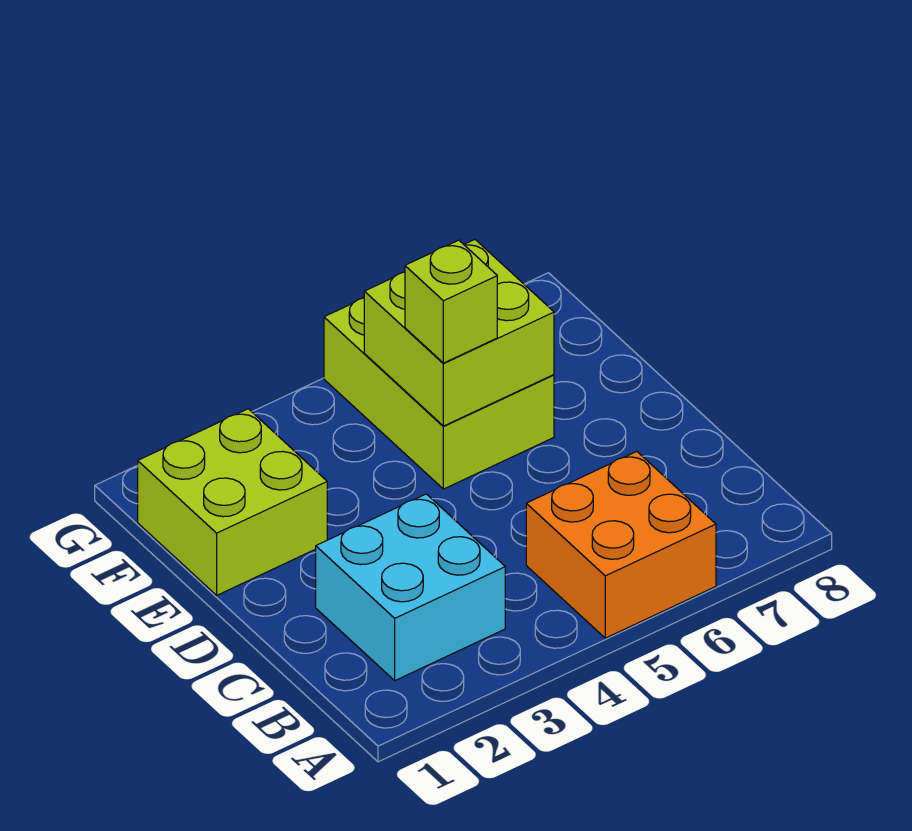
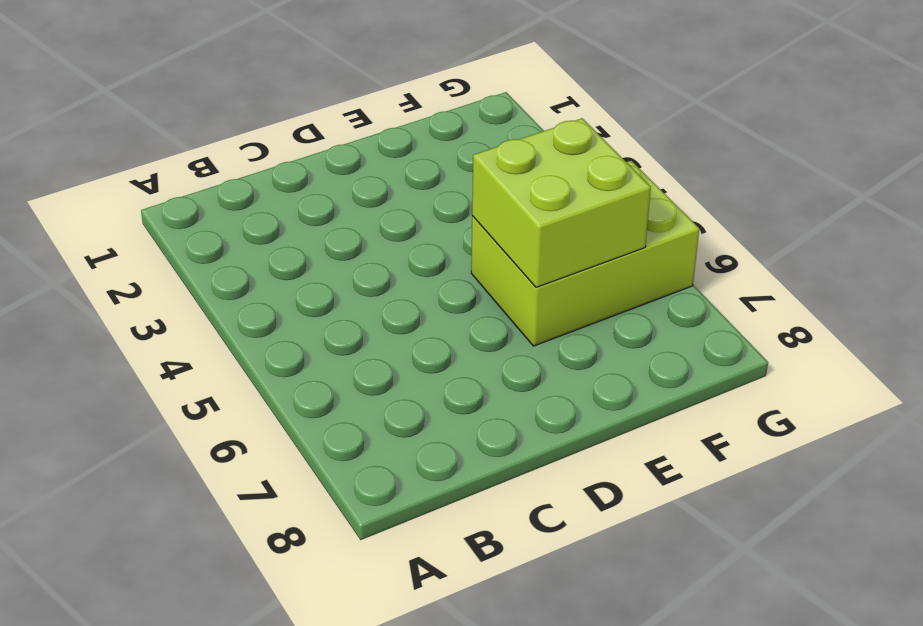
none -> orange 2x2 brick [526,452,716,638]
none -> cyan 2x2 brick [316,494,505,680]

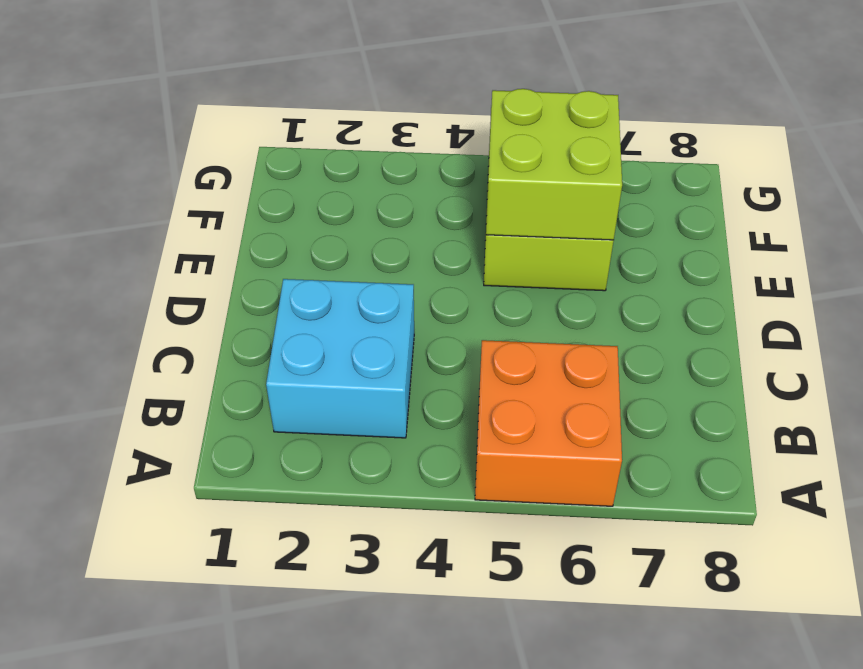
none -> lime 2x2 brick [138,409,327,595]
none -> lime 1x1 brick [405,240,497,363]

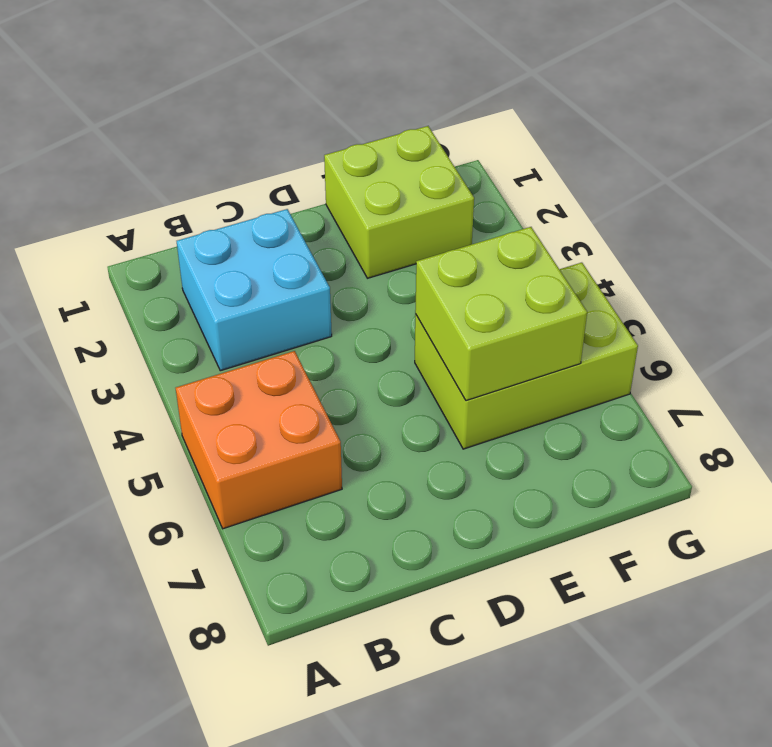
none -> lime 1x1 brick [405,240,497,363]

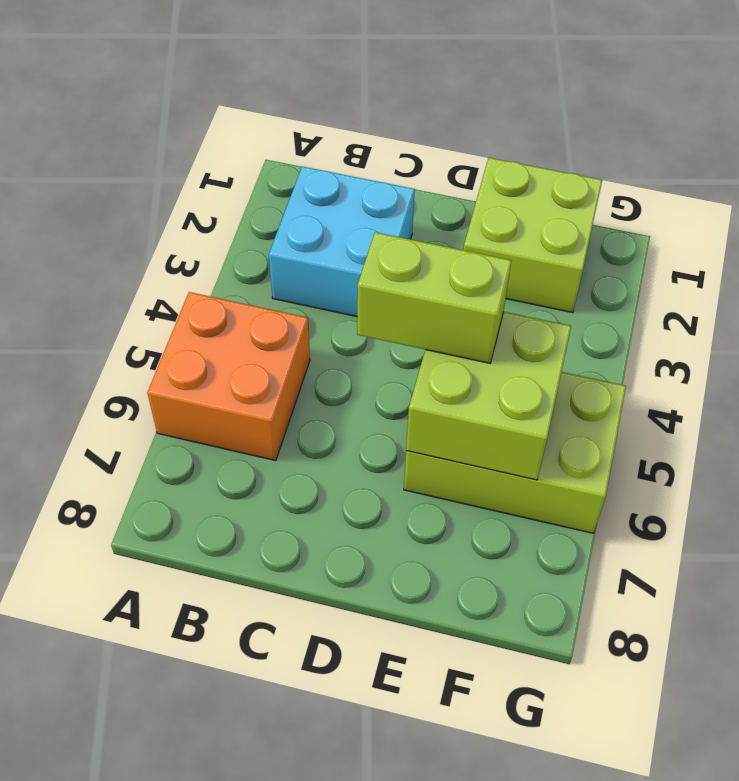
lime 1x2 brick [357,232,512,363] -> lime 1x1 brick [405,240,497,363]

